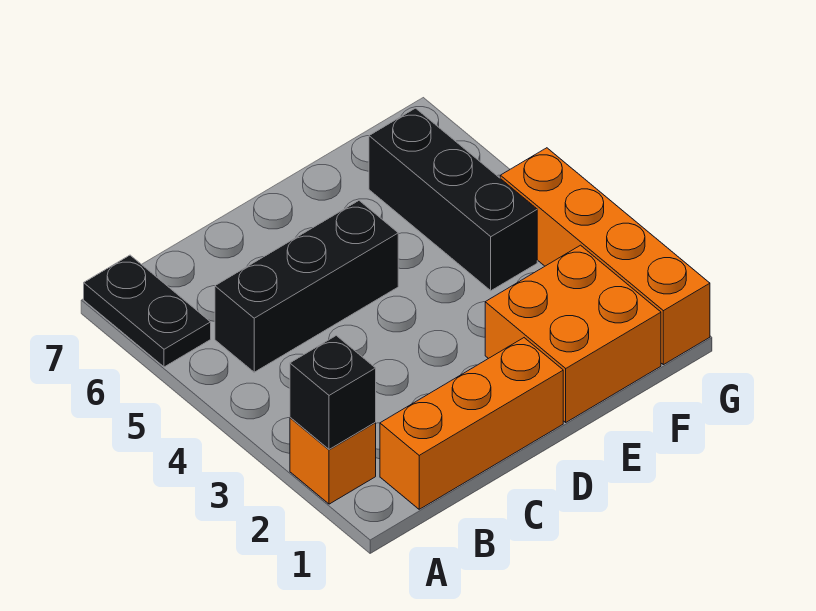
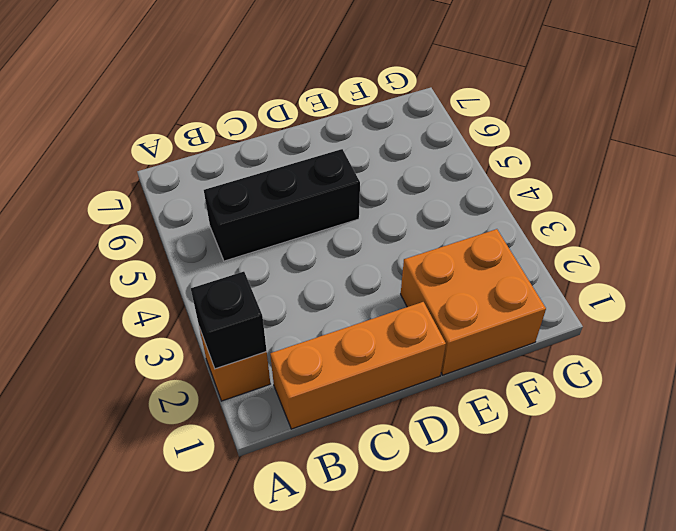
none -> black 1x2 plate [84,255,211,367]
none -> black 1x3 brick [369,108,537,291]

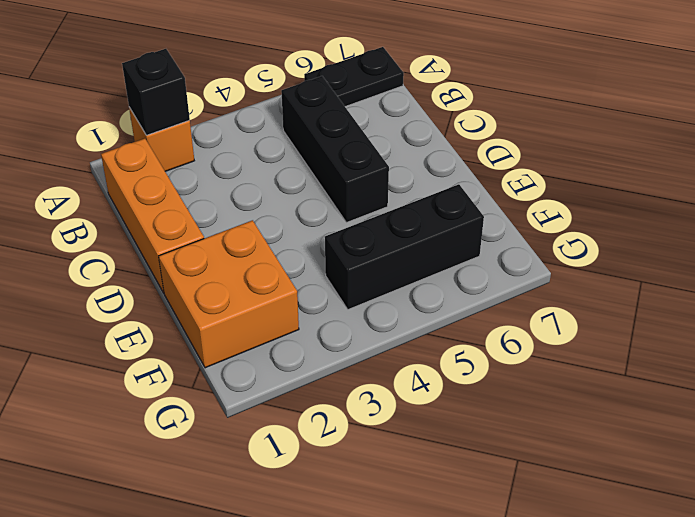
none -> orange 1x4 brick [500,148,710,365]

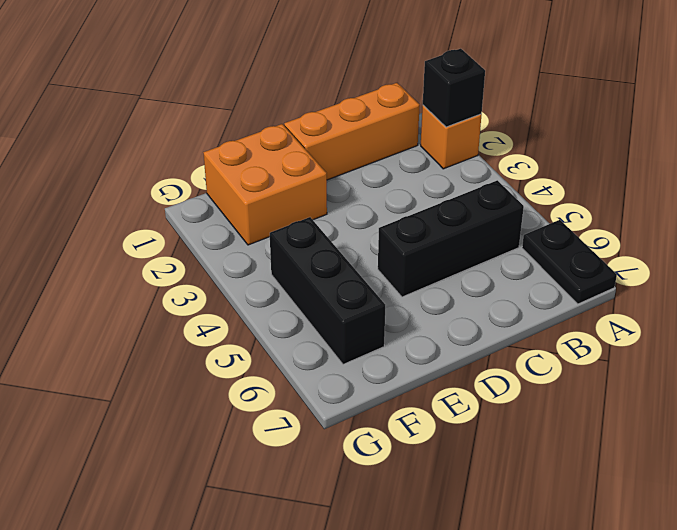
none -> orange 1x4 brick [500,148,710,365]

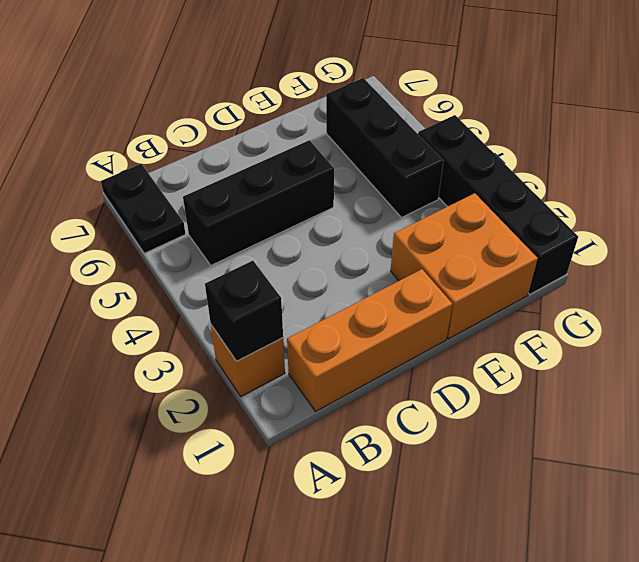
black 1x4 brick [418,115,578,294] -> orange 1x4 brick [500,148,710,365]

